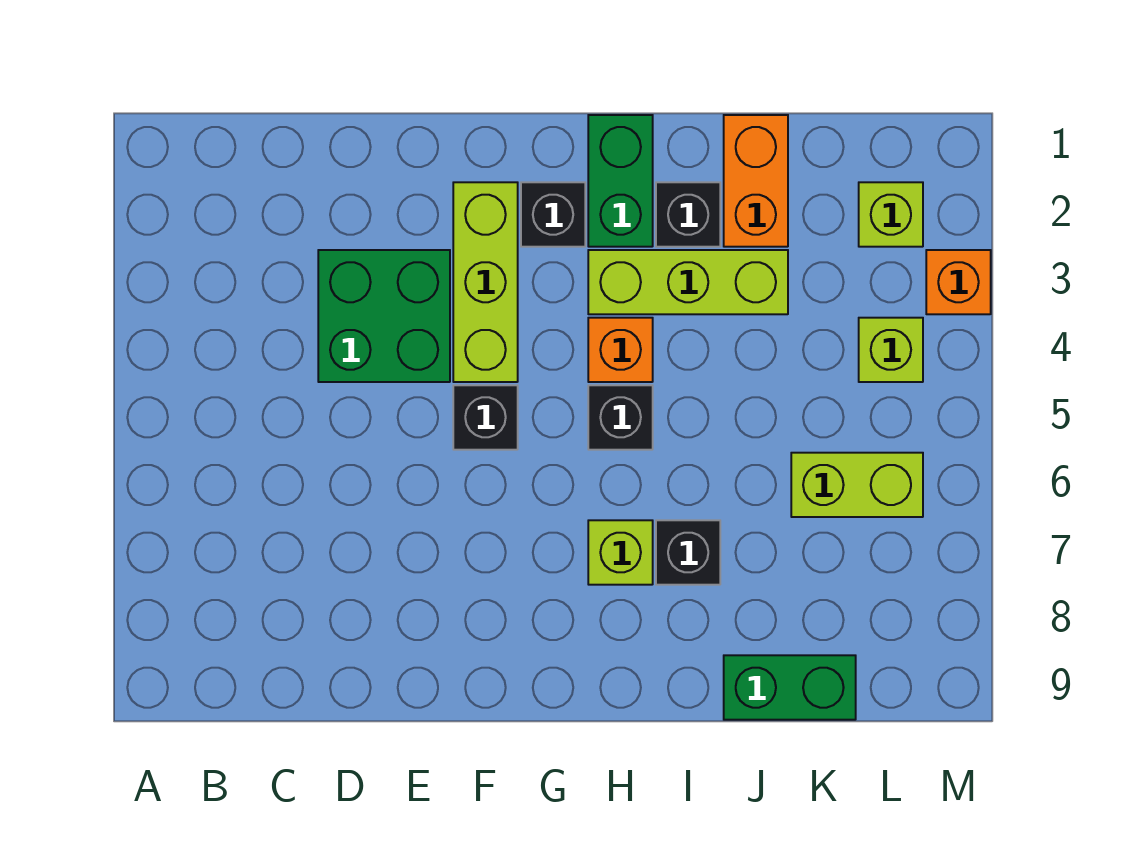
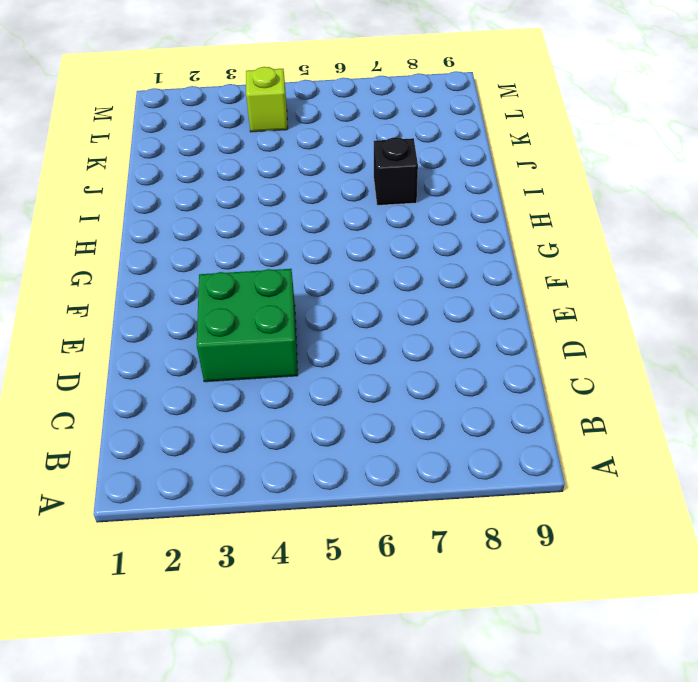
none -> lime 1x3 brick [453,182,518,382]
none -> black 1x1 brick [453,385,518,450]
none -> black 1x1 brick [521,182,585,247]

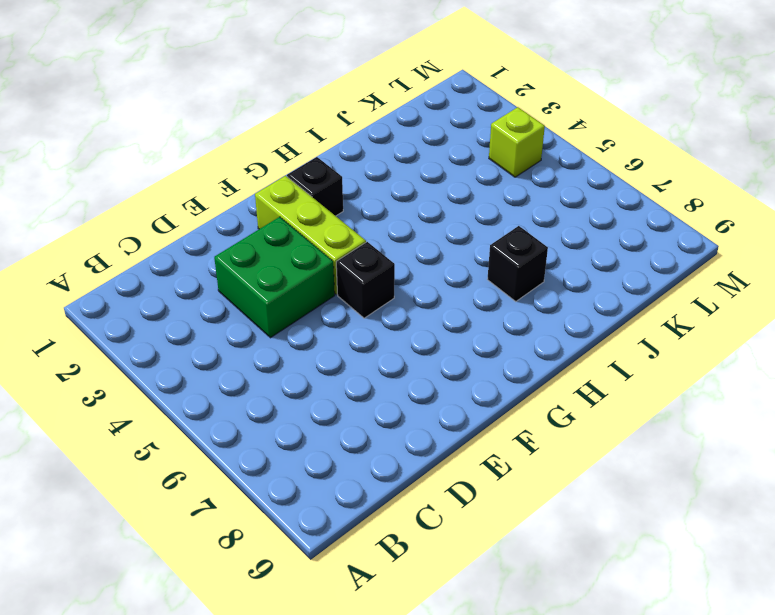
none -> green 1x2 brick [588,115,653,247]
none -> lime 1x3 brick [588,250,788,314]
none -> orange 1x1 brick [588,318,653,382]

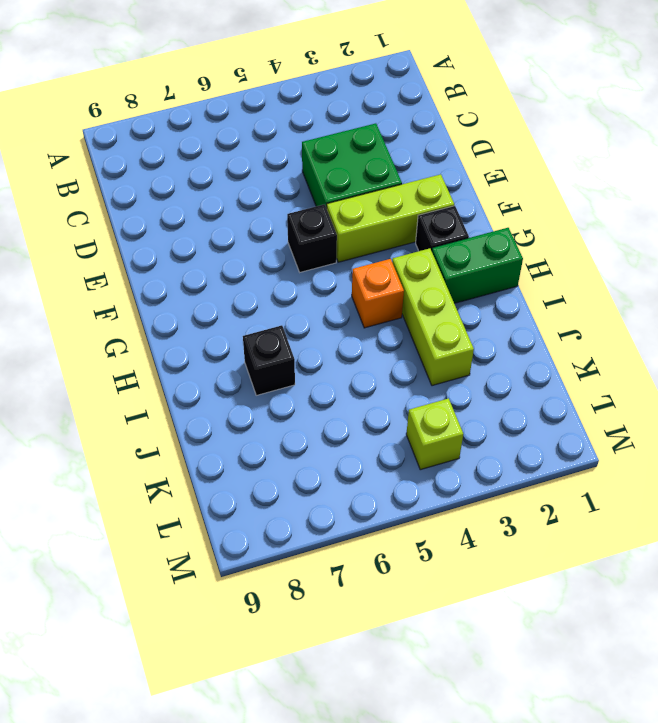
none -> black 1x1 brick [588,385,653,450]
none -> lime 1x1 brick [588,520,653,585]
none -> black 1x1 brick [656,182,720,247]

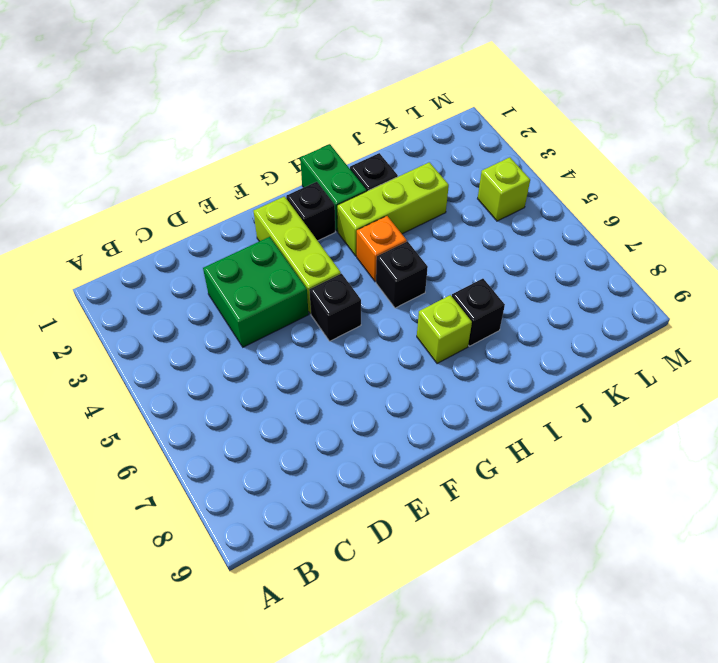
none -> orange 1x2 brick [724,115,788,247]
none -> green 1x2 brick [724,655,856,720]
none -> lime 1x2 brick [791,453,923,517]

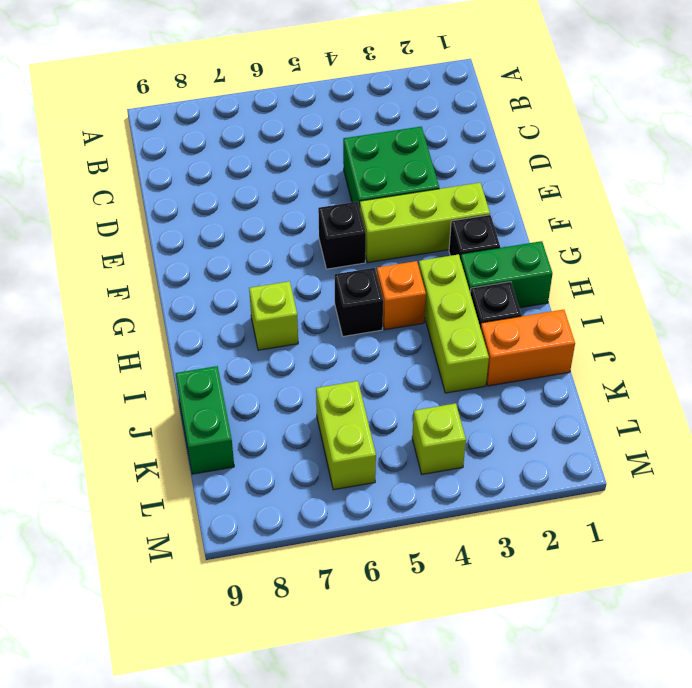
none -> black 1x1 brick [656,520,720,585]
none -> lime 1x1 brick [859,182,923,247]
none -> orange 1x1 brick [926,250,991,314]

